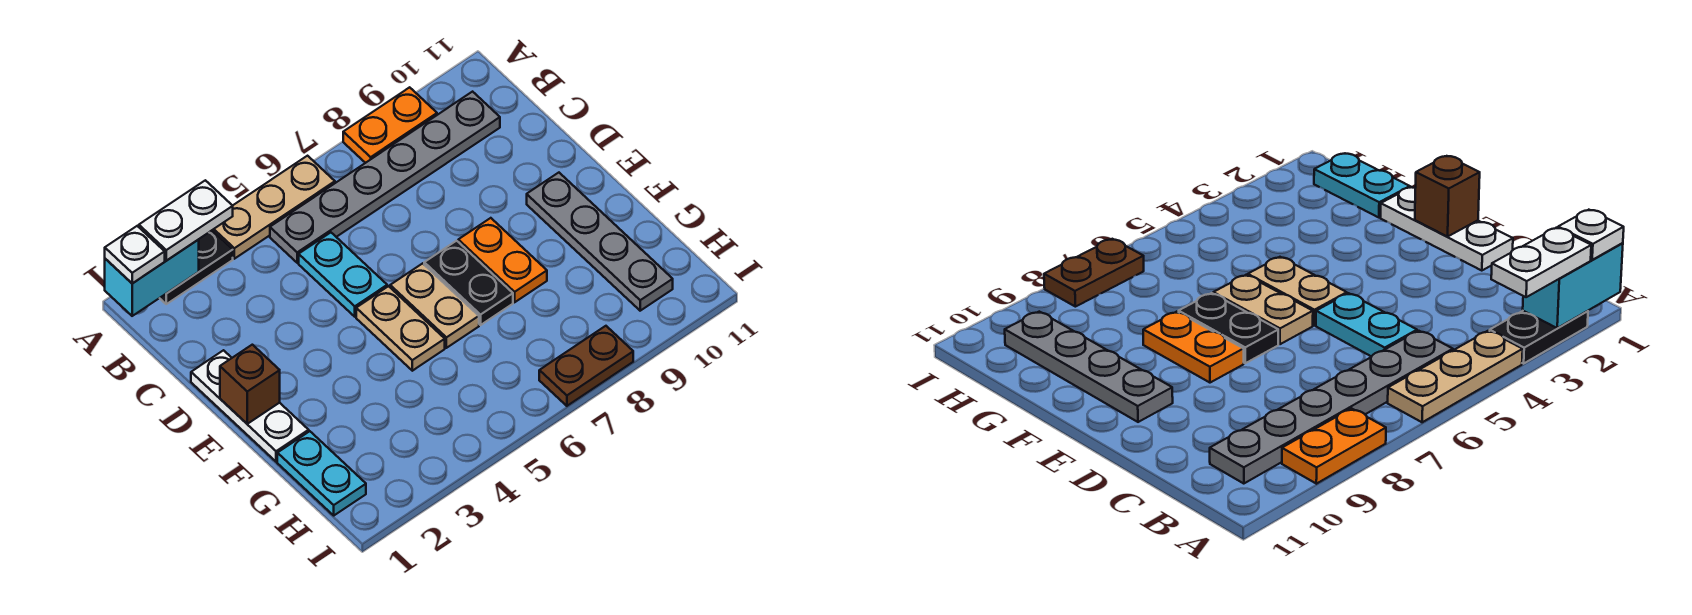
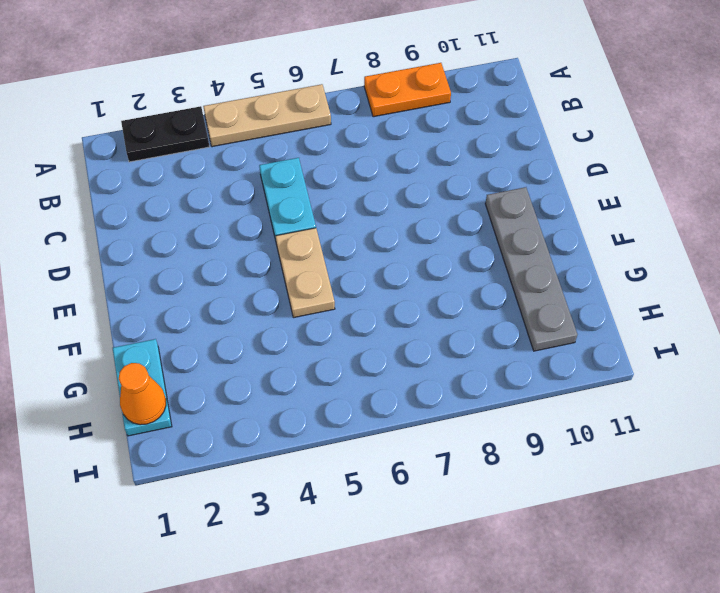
orange 1x1 cone [119,363,166,425] -> none
none -> grey 1x6 plate [270,92,500,263]
none -> white 1x3 plate [191,350,309,462]
none -> tan 1x2 plate [390,263,479,348]

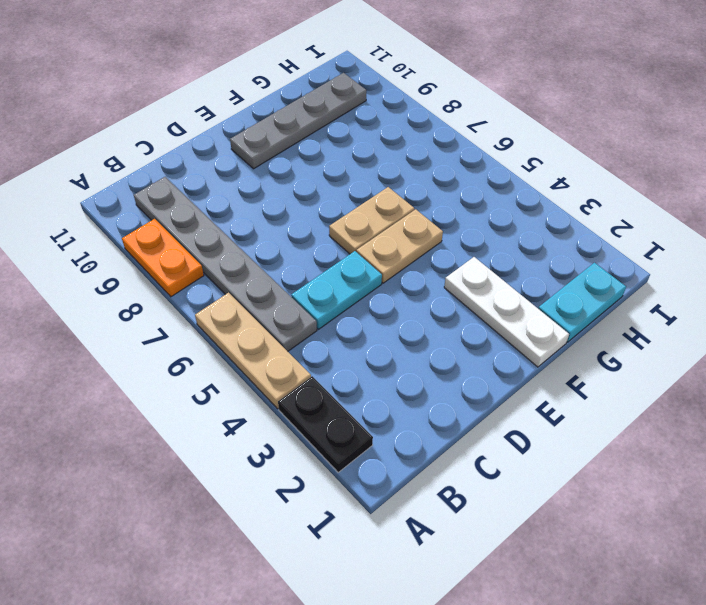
white 1x3 plate [444,257,569,367] -> white 1x3 plate turned to [191,350,309,462]
none -> black 1x2 plate [424,241,513,325]
none -> orange 1x2 plate [458,218,547,302]
none -> brown 1x2 plate [539,326,633,406]

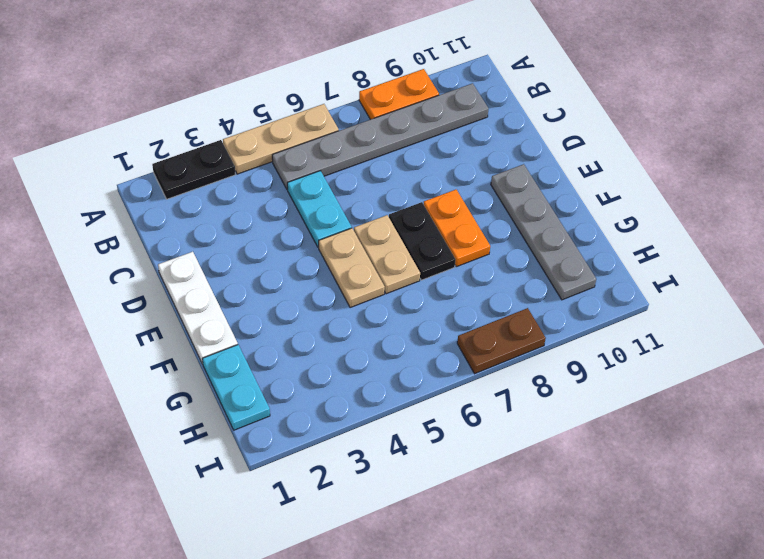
none -> cyan 1x2 brick [105,240,199,316]
none -> brown 1x1 brick [220,345,280,424]
none -> white 1x1 plate [105,226,165,283]

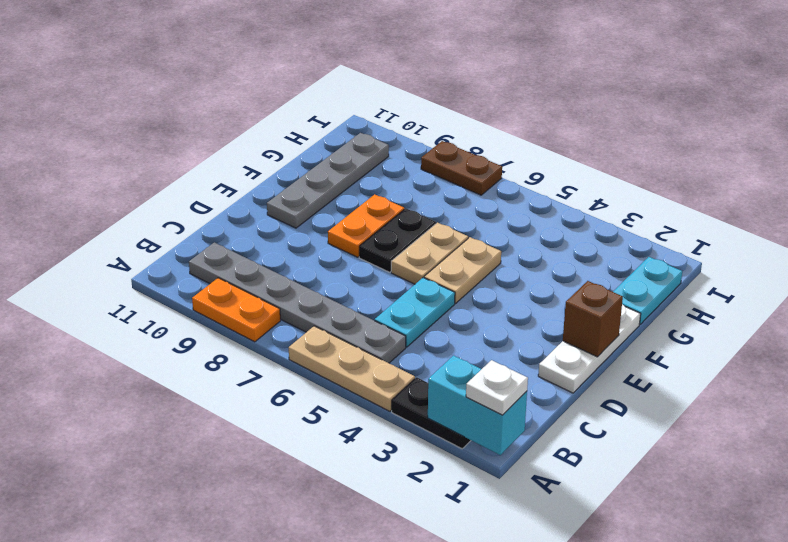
none -> white 1x2 plate [139,180,233,261]

